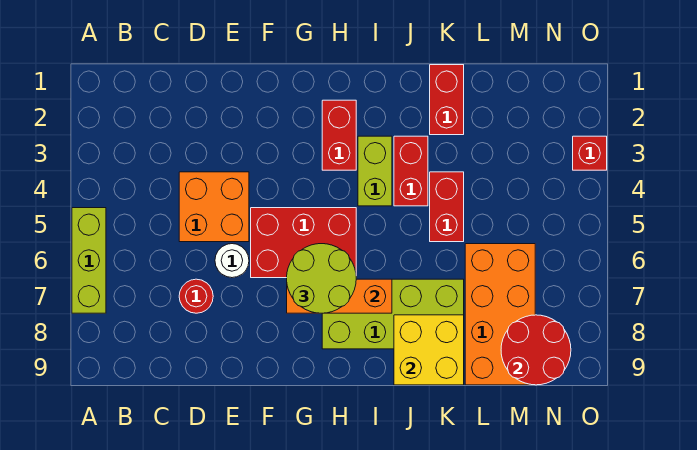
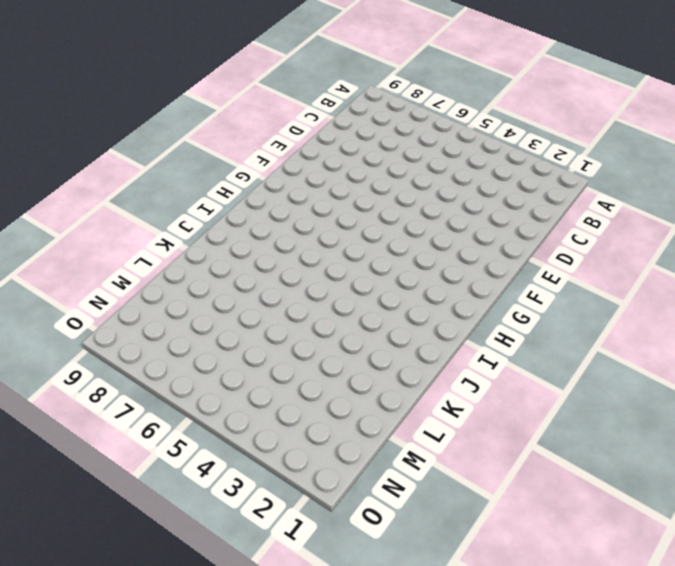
none -> lime 1x3 brick [72,208,106,313]
none -> orange 2x2 brick [179,172,249,242]
none -> red 1x1 round brick [179,279,213,313]

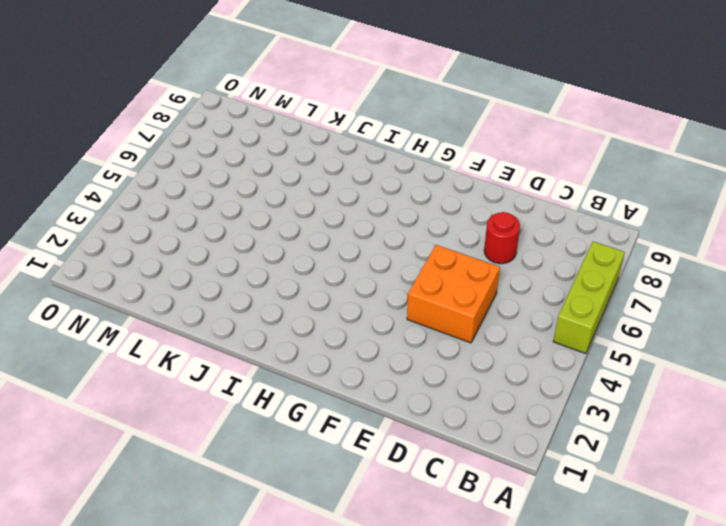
none -> white 1x1 round brick [215,244,249,278]
none -> red 2x3 brick [251,208,356,278]
none -> red 1x2 brick [322,100,356,170]

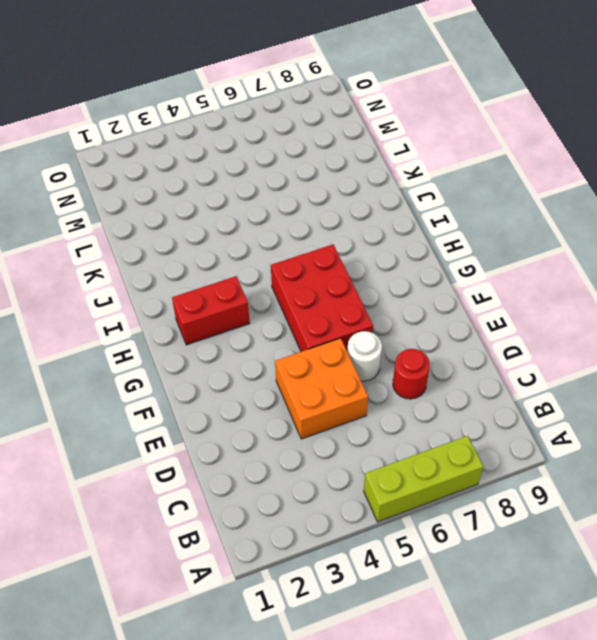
none -> lime 2x4 brick [322,279,464,349]
none -> lime 1x2 brick [358,136,392,206]
none -> red 1x2 brick [394,136,428,206]

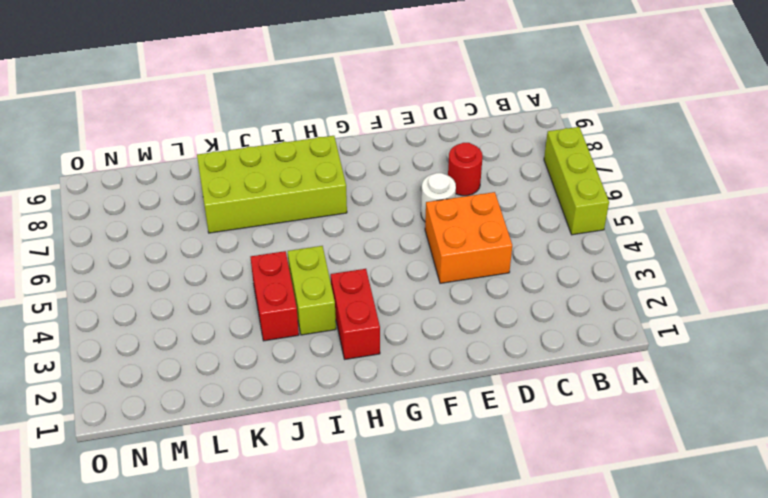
none -> red 2x3 brick [251,208,356,278]
none -> red 1x2 brick [430,65,464,135]
none -> red 1x2 brick [430,172,464,242]

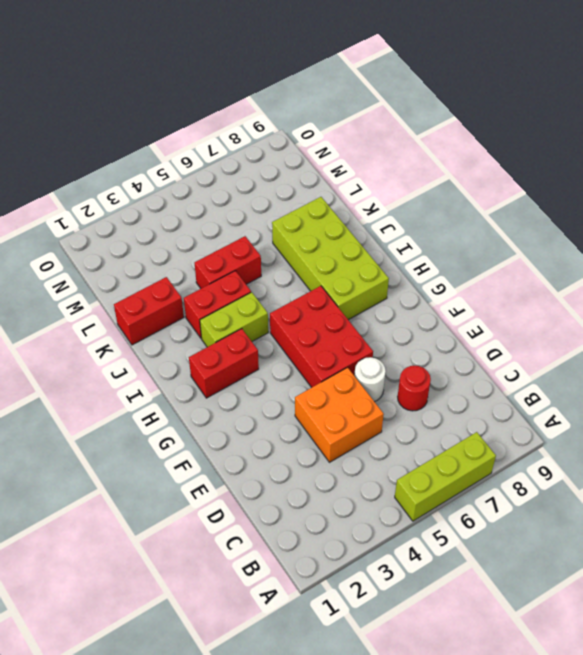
none -> orange 2x4 brick [465,244,535,385]
none -> red 1x1 brick [573,136,607,170]
none -> orange 1x3 brick [287,279,392,313]

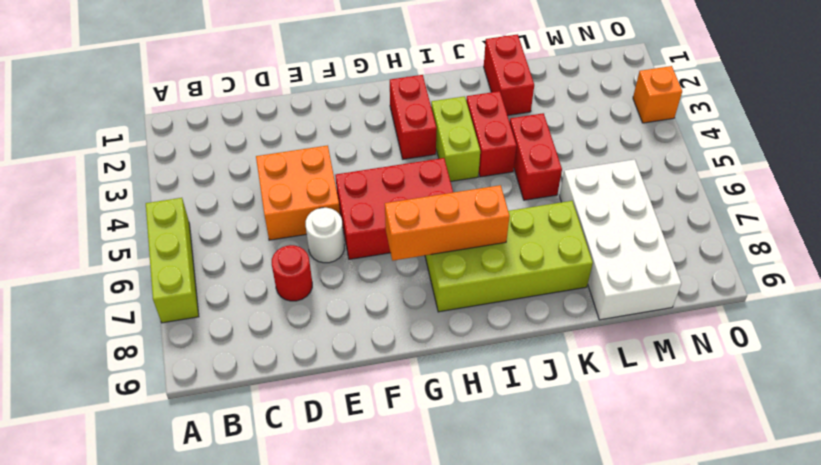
white 2x4 brick [560,159,681,320] -> orange 2x4 brick [465,244,535,385]
orange 1x1 brick [633,66,682,123] -> red 1x1 brick [573,136,607,170]
none -> yellow 2x2 brick [394,315,464,385]
none -> red 2x2 round brick [501,315,571,385]
none -> lime 2x2 round brick [287,244,356,313]

